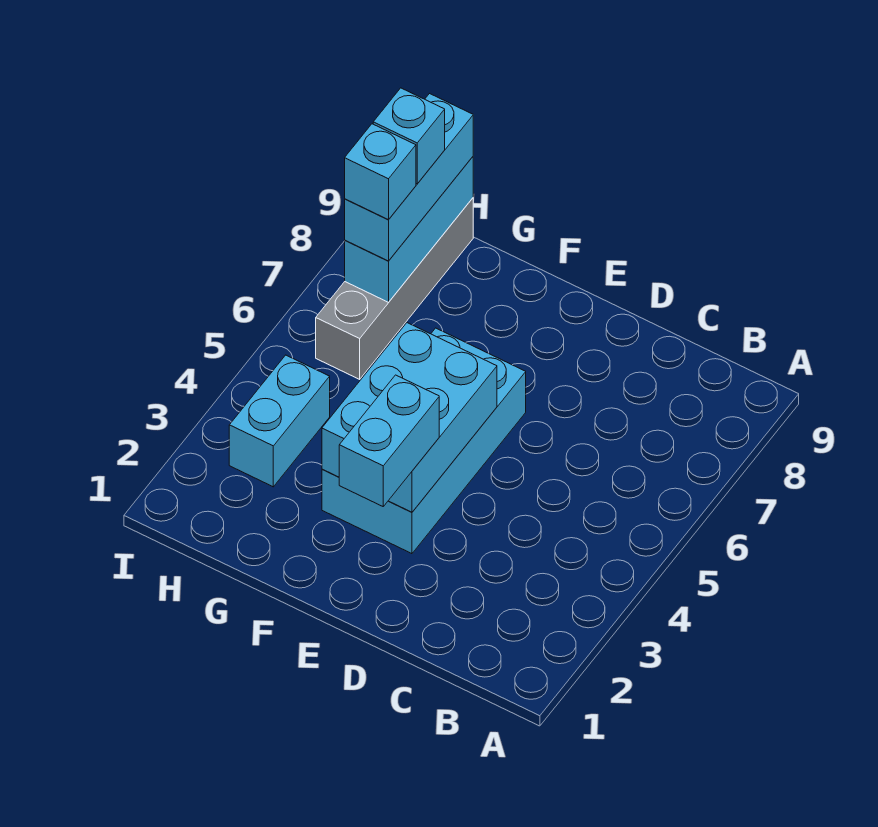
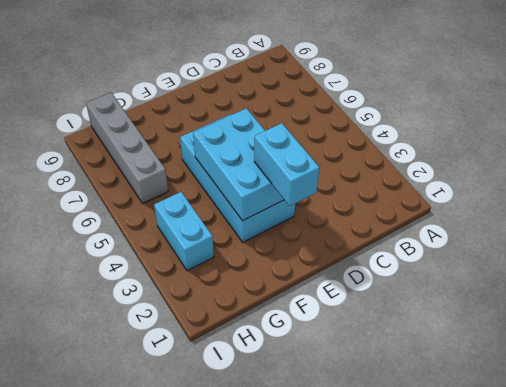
none -> cyan 1x3 brick [345,157,473,302]
none -> cyan 1x3 brick [345,94,473,261]

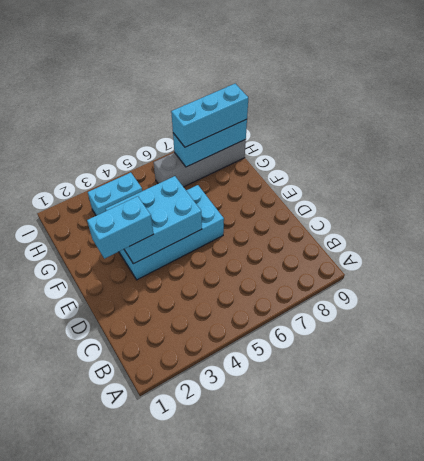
none -> cyan 1x1 brick [345,124,416,220]
none -> cyan 1x1 brick [373,88,445,184]

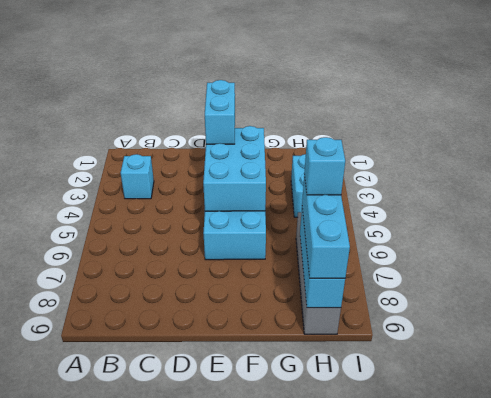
cyan 1x1 brick [121,154,154,199] -> cyan 1x1 brick moved to [373,88,445,184]

